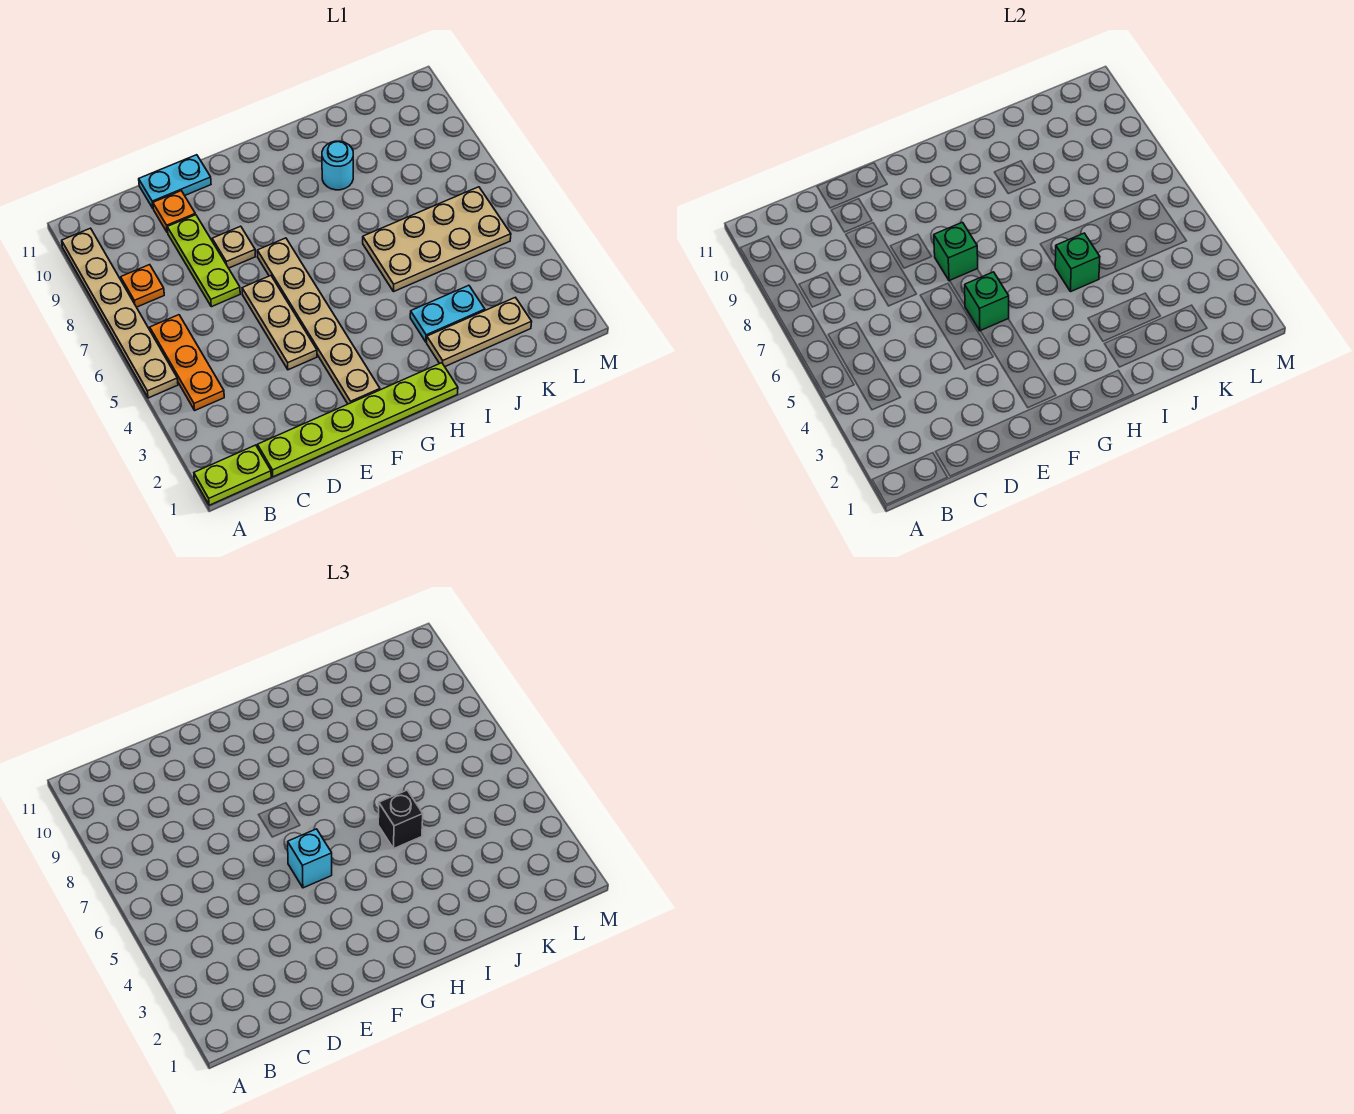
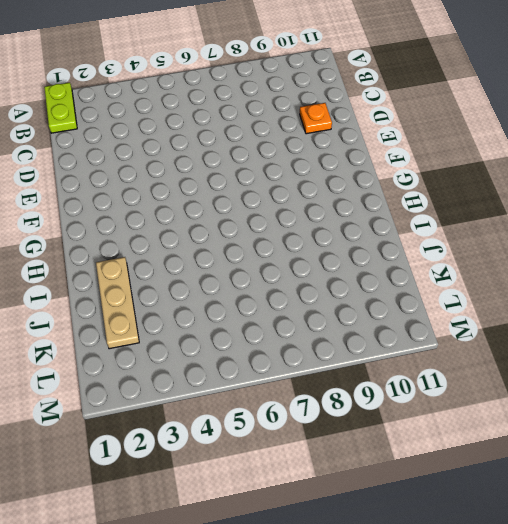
none -> tan 1x6 plate [62,228,178,398]
none -> orange 1x3 plate [150,315,224,410]
none -> orange 1x1 plate [121,265,164,307]

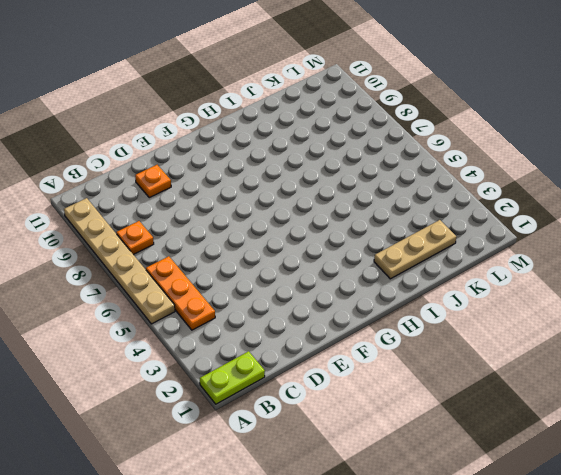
none -> lime 1x6 plate [257,363,458,477]
none -> lime 1x3 plate [167,215,240,307]
none -> cyan 1x2 plate [139,155,211,208]

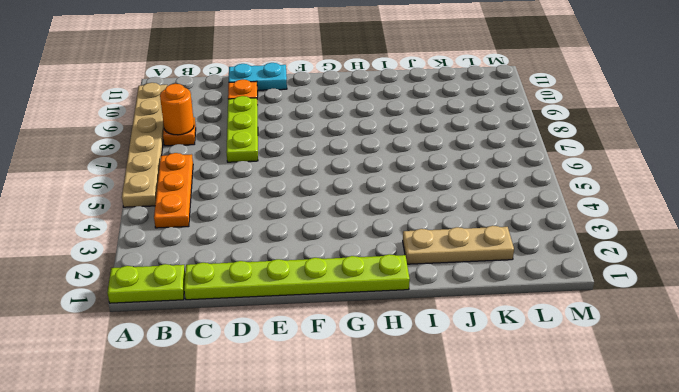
orange 1x1 round brick [160,84,194,135] -> none
none -> tan 1x3 plate [242,276,317,370]
none -> tan 1x1 plate [212,226,255,268]
none -> tan 1x6 plate [257,238,380,404]

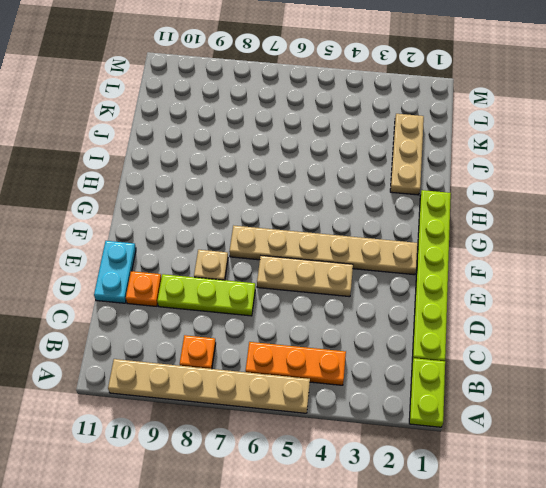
none -> cyan 1x2 plate [410,285,485,342]
none -> tan 2x4 plate [363,187,511,292]
none -> cyan 1x1 round brick [322,141,353,190]

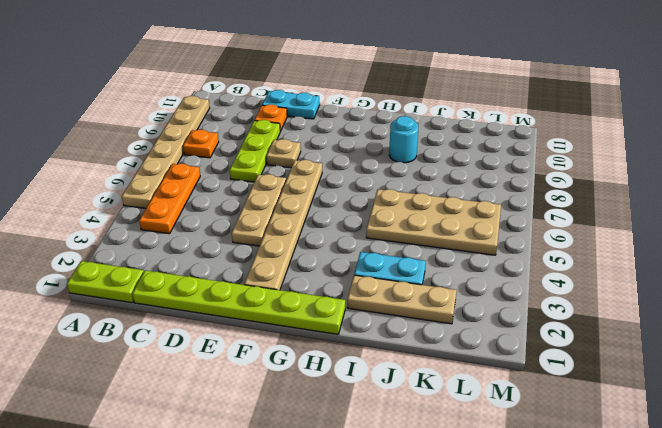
none -> green 1x1 brick [965,272,1009,331]
none -> green 1x1 brick [934,222,978,281]
none -> green 1x1 brick [1055,233,1100,292]

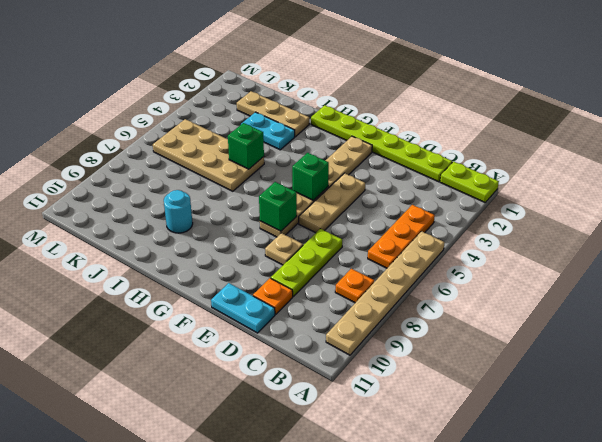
none -> cyan 1x1 brick [288,829,332,888]
none -> black 1x1 brick [378,790,423,849]

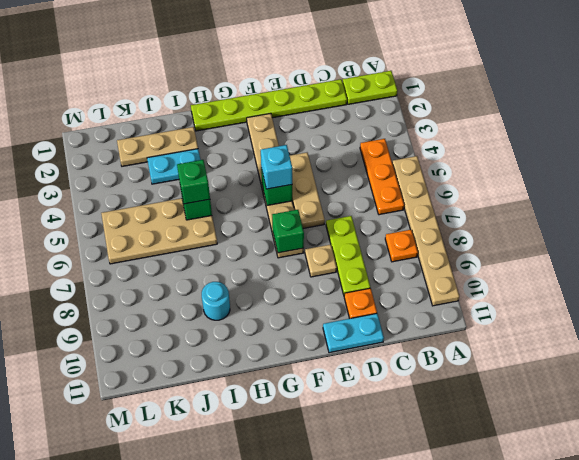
green 1x1 brick [177,160,210,204] -> black 1x1 brick [378,790,423,849]

